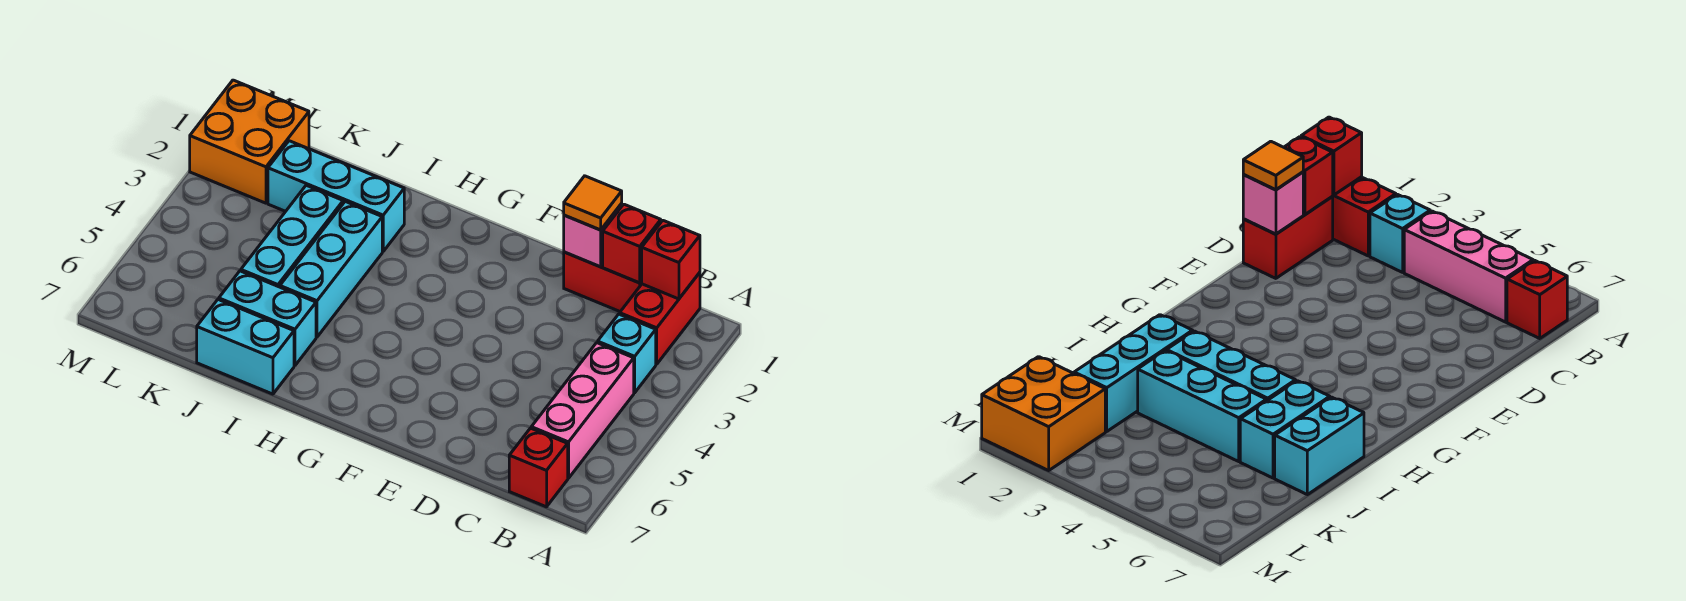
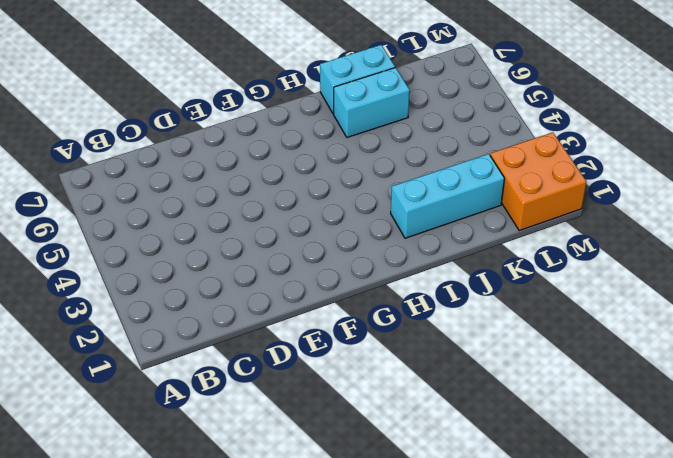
none -> red 1x2 brick [620,273,700,364]
none -> cyan 1x1 brick [598,314,656,393]
none -> pink 1x3 brick [531,343,634,478]

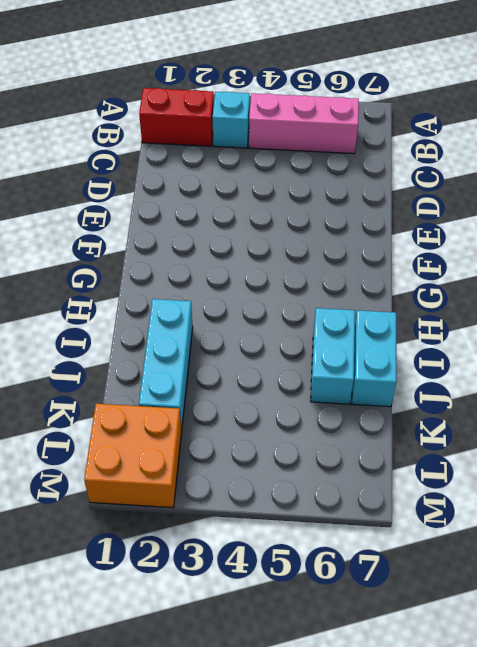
none -> red 1x1 brick [509,428,568,507]
none -> red 1x2 brick [564,252,642,312]
none -> cyan 1x3 brick [280,202,382,337]

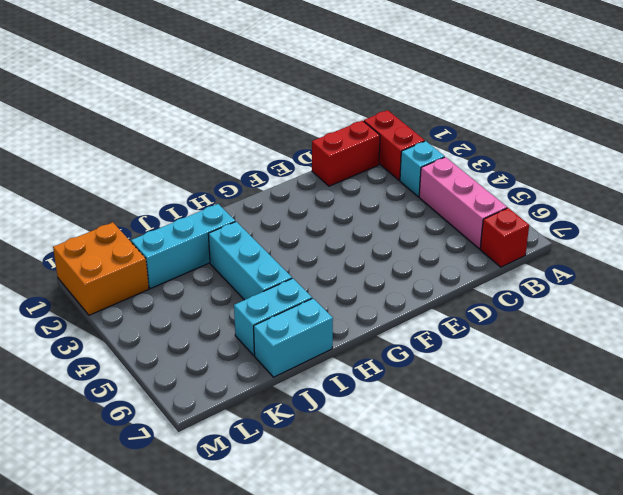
none -> cyan 1x3 brick [241,185,343,287]
none -> red 1x1 brick [642,221,700,299]
none -> red 1x1 brick [603,204,661,283]

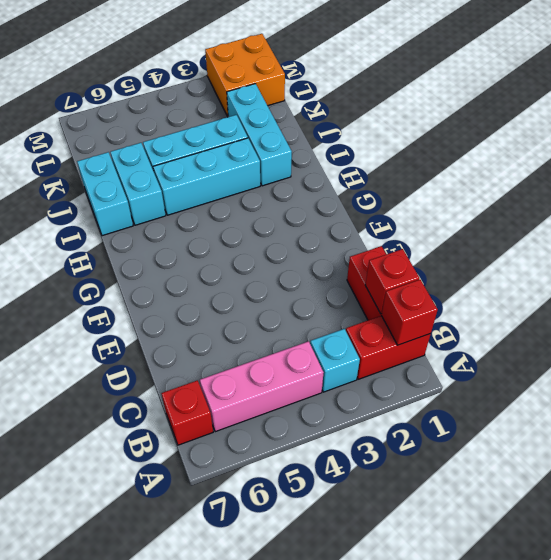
none -> pink 1x1 brick [564,204,622,267]
none -> orange 1x1 tile [564,176,622,230]

